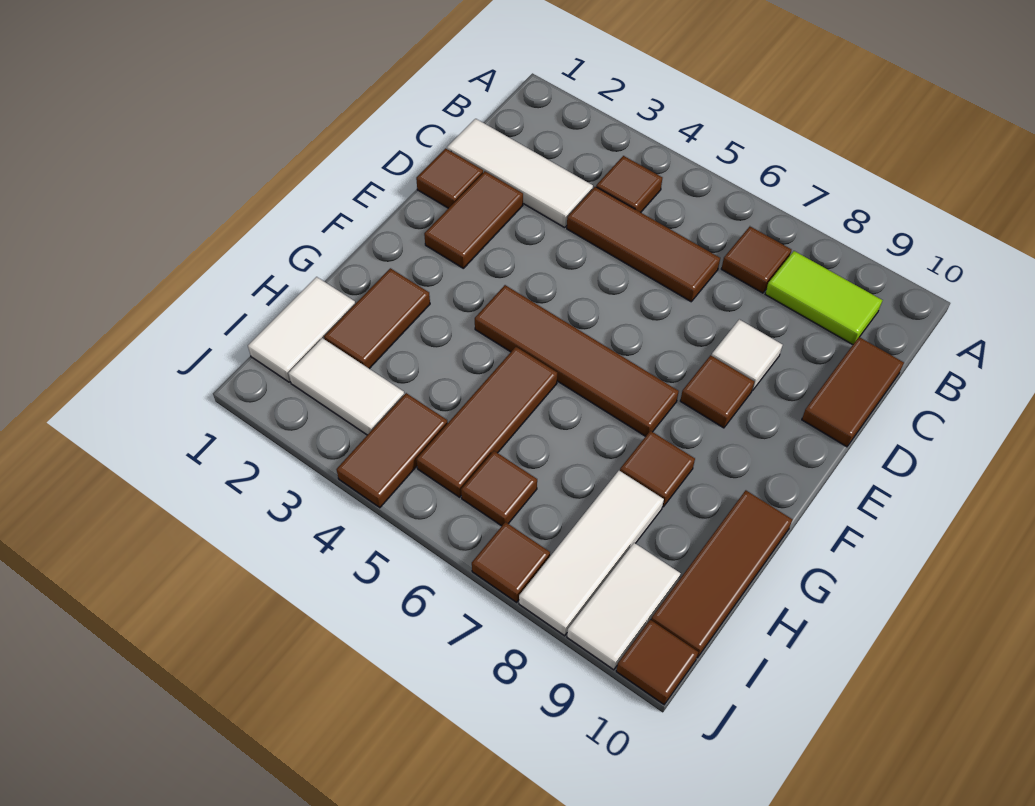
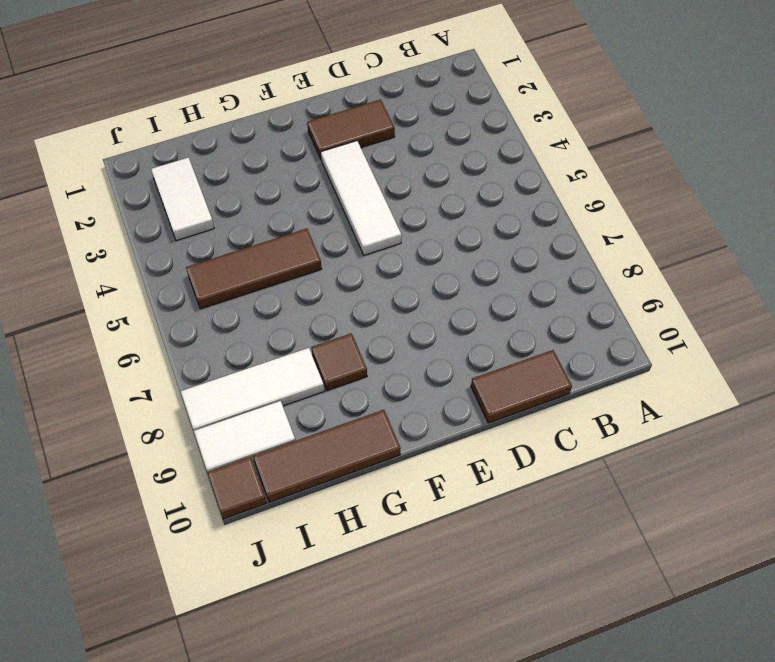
white 1x3 tile [321,141,402,255] -> white 1x3 tile moved to [447,119,593,228]
none -> brown 1x1 tile [596,156,662,212]
none -> brown 1x1 tile [721,227,791,293]
none -> lime 1x2 tile [765,251,883,345]

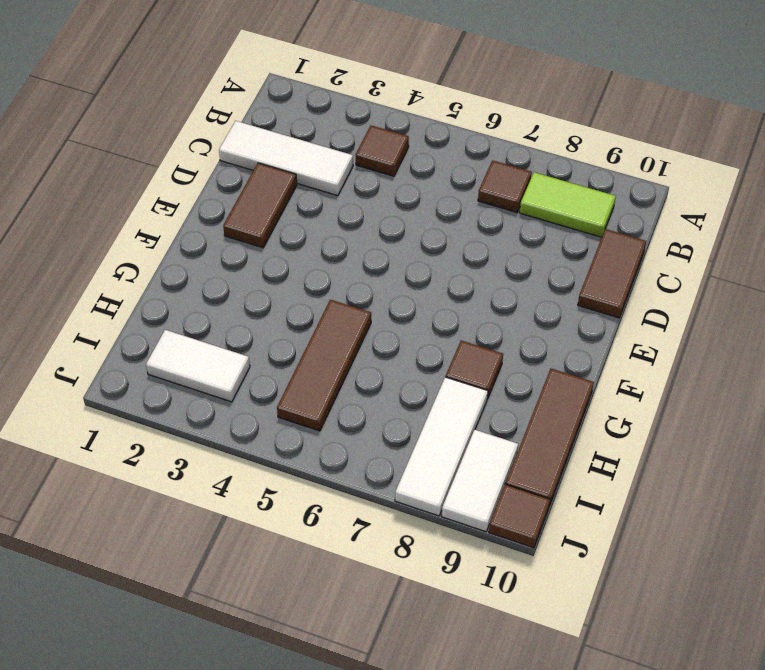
none -> brown 1x3 tile [567,187,720,302]
none -> brown 1x1 tile [416,148,483,208]
none -> white 1x1 tile [711,319,782,390]

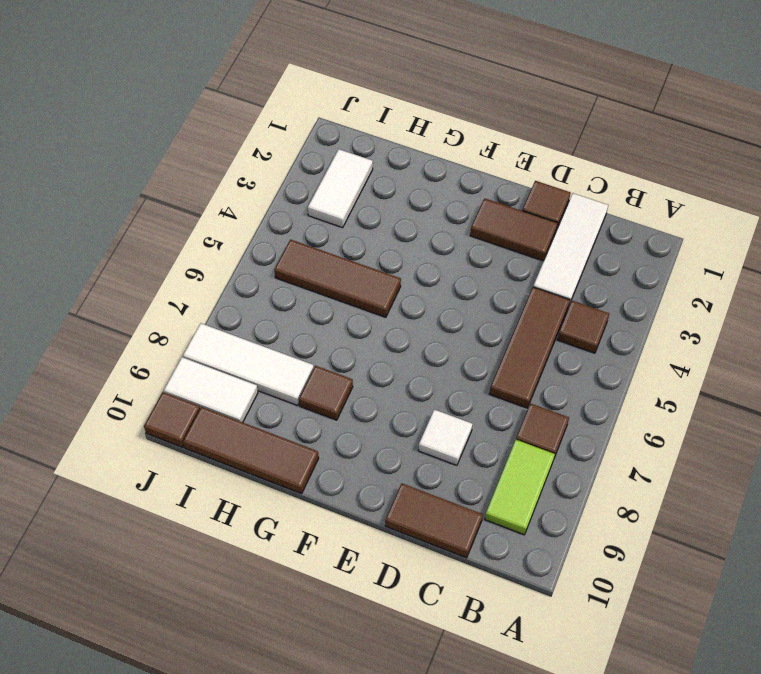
none -> brown 1x1 tile [680,355,754,428]
none -> brown 1x4 tile [475,285,679,436]
none -> brown 1x2 tile [324,268,430,369]

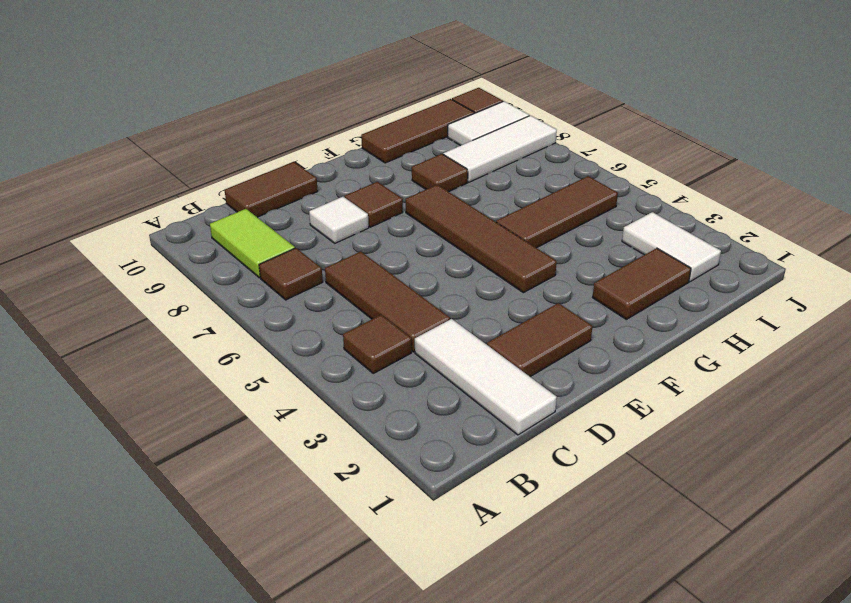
none -> brown 1x1 tile [416,148,483,208]
none -> white 1x2 tile [248,277,355,382]
none -> brown 1x2 tile [337,393,448,508]

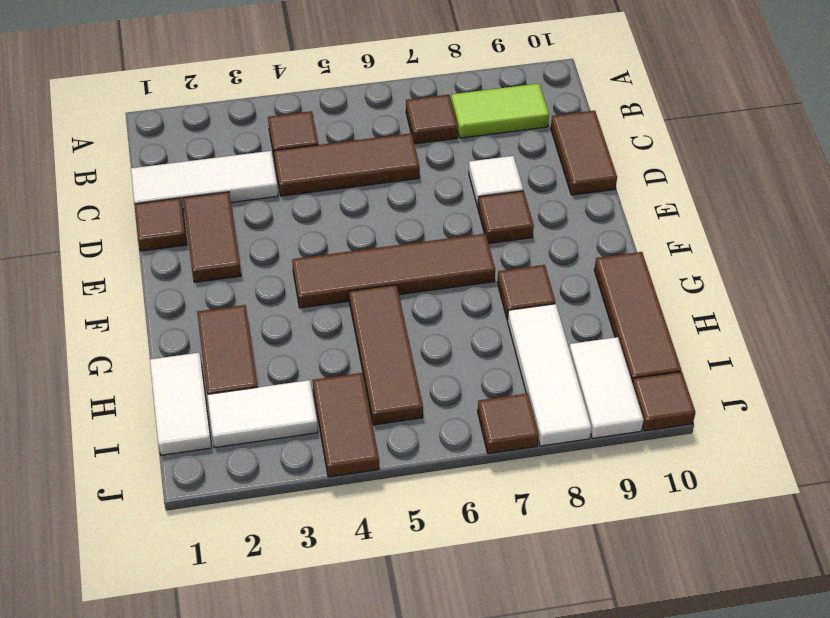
none -> brown 1x1 tile [461,451,537,526]

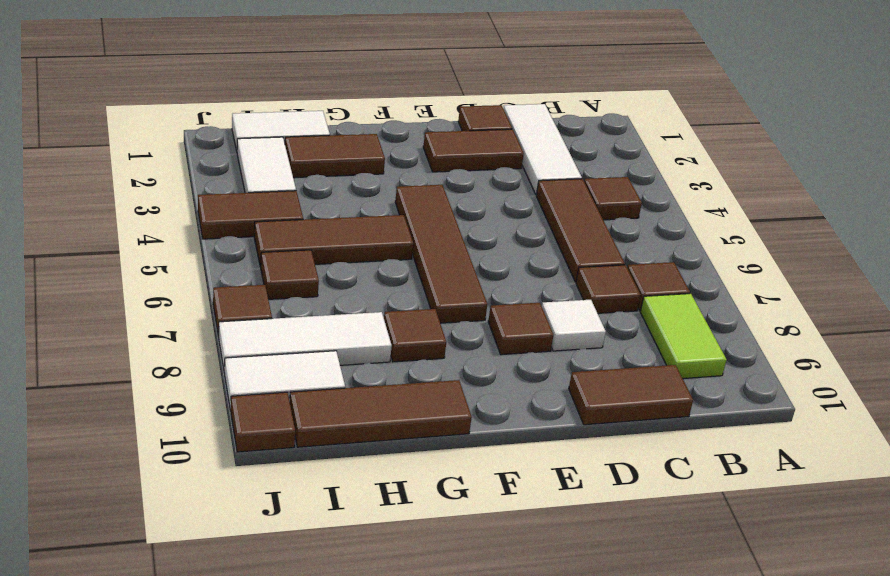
brown 1x1 tile [576,265,641,313] -> none

